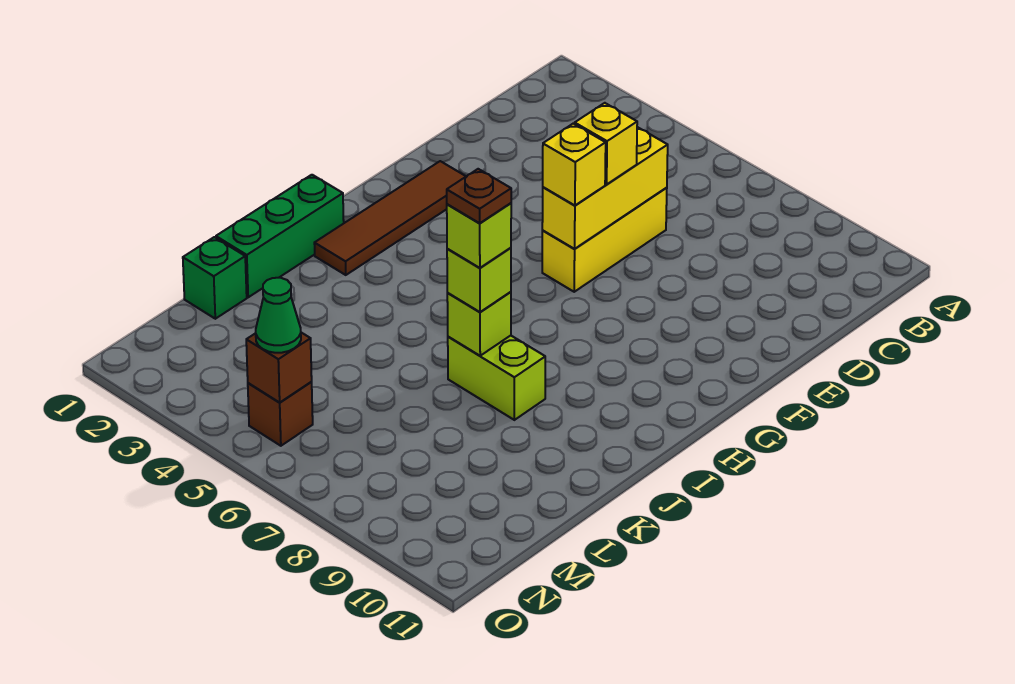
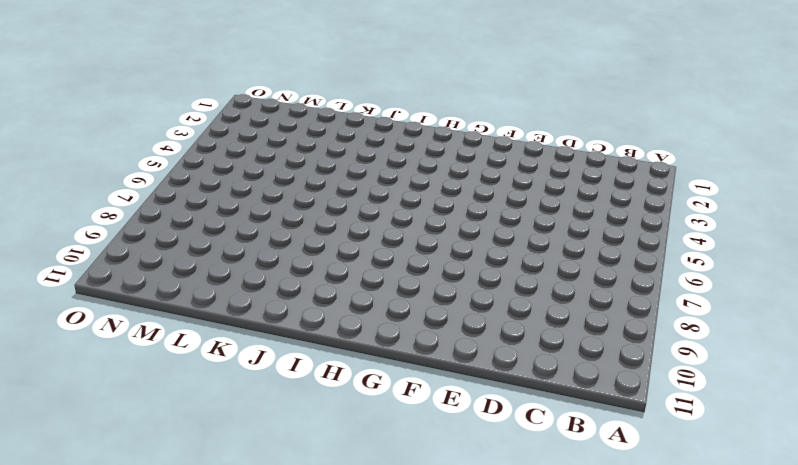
none -> yellow 1x3 brick [542,188,667,292]
none -> brown 1x4 tile [314,161,466,275]
none -> green 1x3 brick [216,175,344,297]

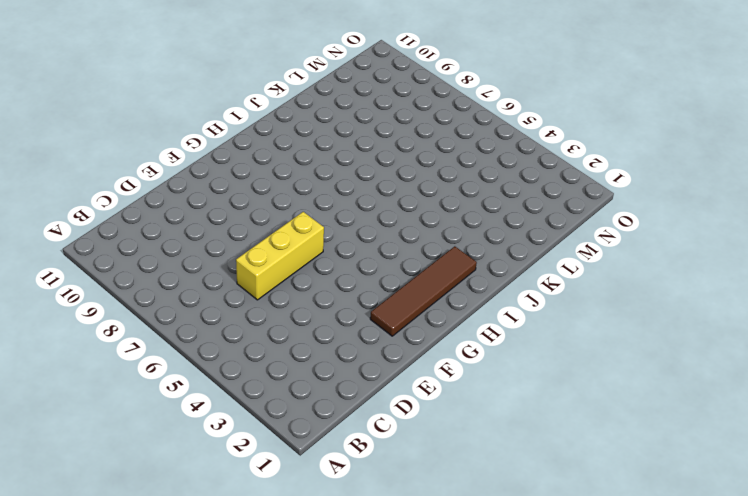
none -> green 1x3 brick [216,175,344,297]
none -> lime 1x2 brick [448,336,545,420]
none -> green 1x1 brick [183,237,247,319]

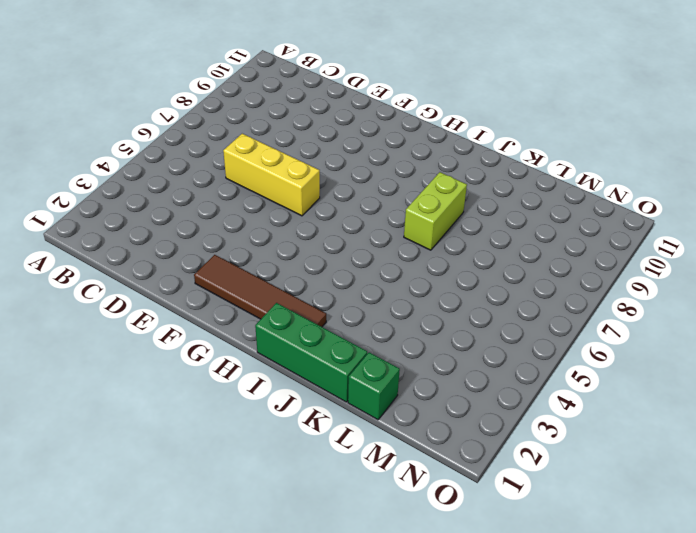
none -> brown 1x1 brick [248,382,313,446]
none -> yellow 1x3 brick [542,127,668,249]
none -> lime 1x1 brick [447,292,511,356]

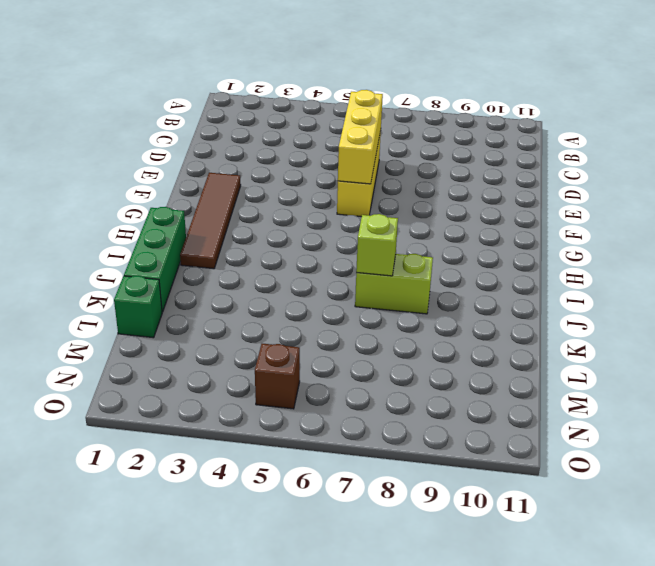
none -> brown 1x1 brick [246,333,312,403]
none -> yellow 1x1 brick [575,103,637,184]
none -> yellow 1x1 brick [543,124,606,205]

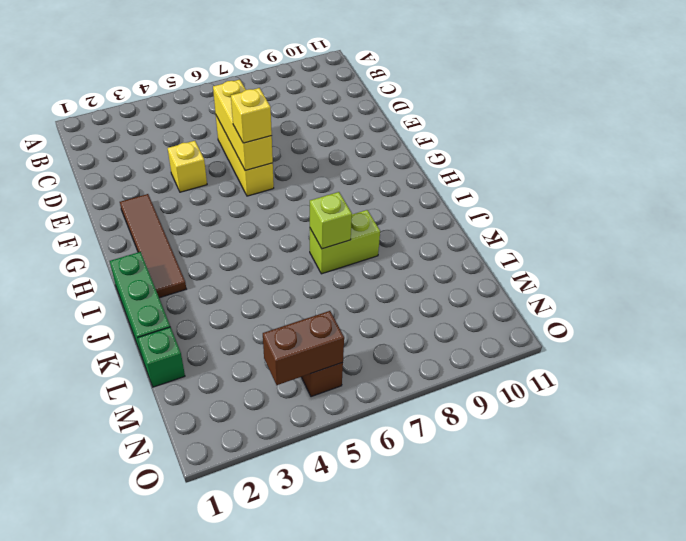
yellow 1x1 brick [168,141,207,192] -> yellow 1x1 brick moved to [575,103,637,184]
brown 1x2 brick [263,311,344,385] -> brown 1x1 brick [246,333,312,403]
none -> lime 1x1 brick [447,248,511,312]
none -> green 1x1 cone [256,278,301,353]
none -> lime 1x1 brick [447,203,511,268]

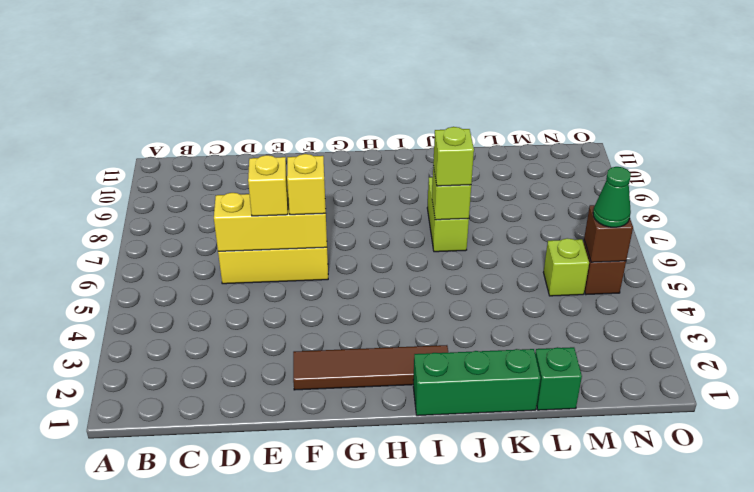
lime 1x1 brick [543,238,589,296] -> lime 1x1 brick moved to [447,203,511,268]
none -> brown 1x1 plate [447,169,511,223]

